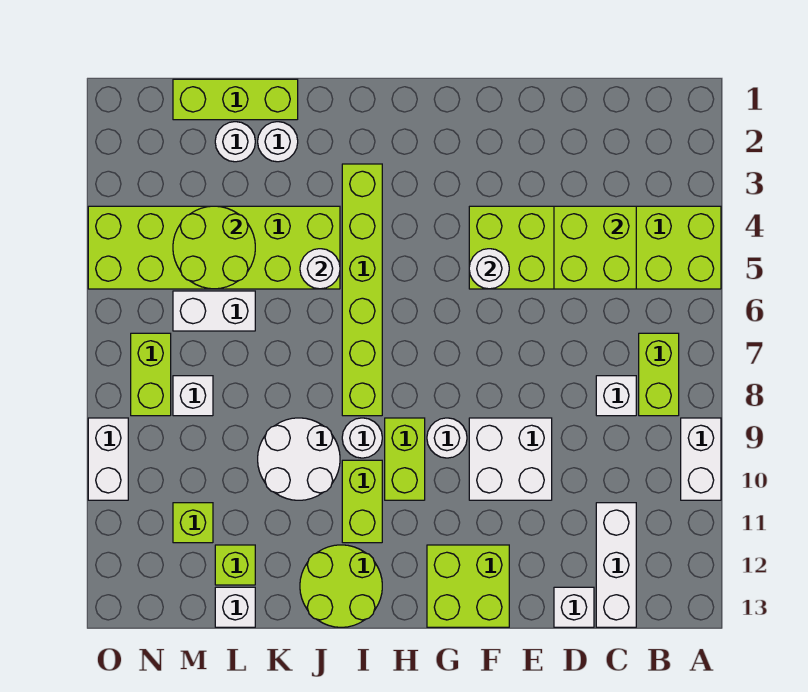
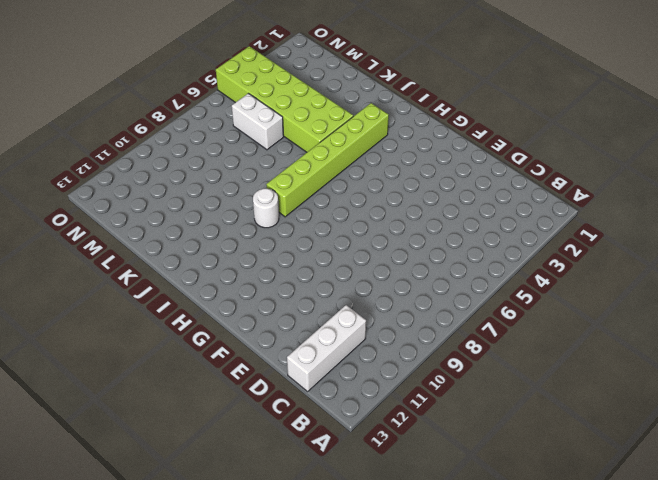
none -> lime 2x6 brick [469,206,721,289]
none -> white 1x2 brick [681,418,721,500]
none -> lime 1x2 brick [639,333,679,416]
none -> white 1x1 brick [596,376,636,416]

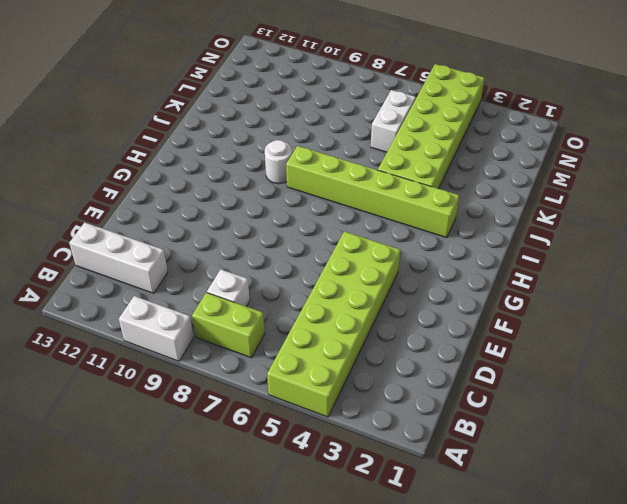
none -> white 1x1 brick [554,587,594,627]
none -> white 2x2 brick [469,418,552,500]
none -> lime 2x2 brick [427,545,509,627]
none -> white 1x1 round brick [427,418,467,458]

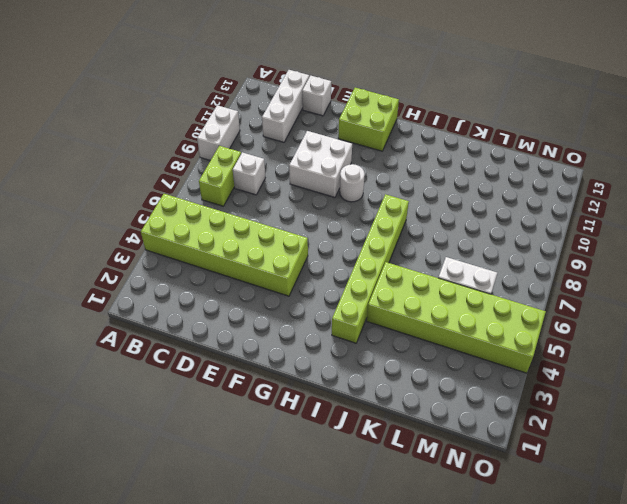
none -> lime 1x2 brick [385,418,425,500]
none -> white 1x1 round brick [342,418,382,458]
none -> lime 1x2 brick [342,460,382,543]
none -> lime 2x2 round brick [300,545,382,627]

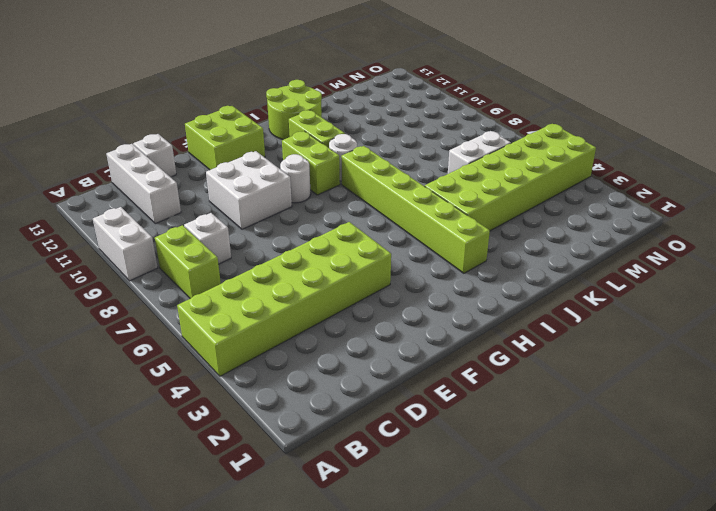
none -> white 2x2 round brick [258,418,340,500]
none -> lime 1x3 brick [173,79,298,120]
none -> white 1x1 round brick [258,122,298,162]
none -> white 1x1 round brick [215,122,255,162]

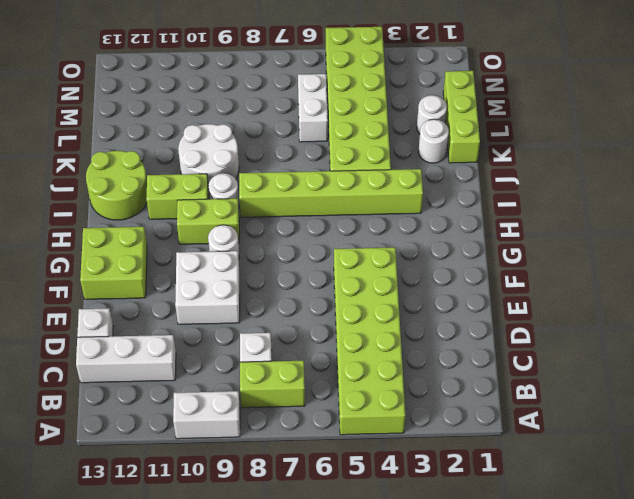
none -> lime 1x1 brick [215,545,255,585]
none -> white 1x1 brick [215,587,255,627]
none -> white 1x1 brick [173,376,213,416]
none -> lime 1x1 brick [173,503,213,543]

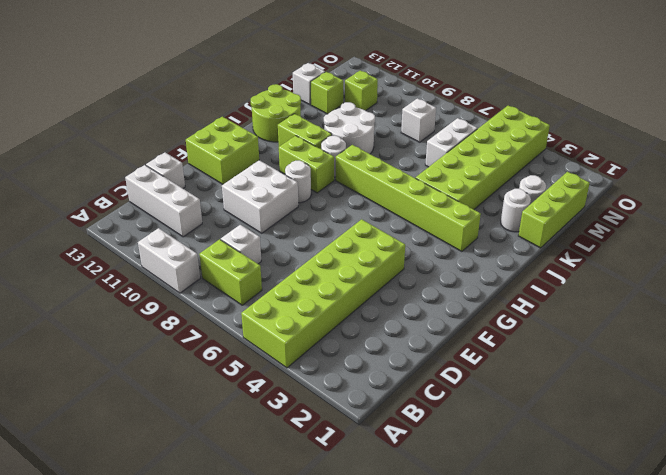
none -> lime 1x2 brick [131,333,171,416]
none -> white 1x2 brick [88,418,128,500]
none -> lime 2x2 brick [554,206,636,289]
none -> white 1x1 round brick [469,249,509,289]

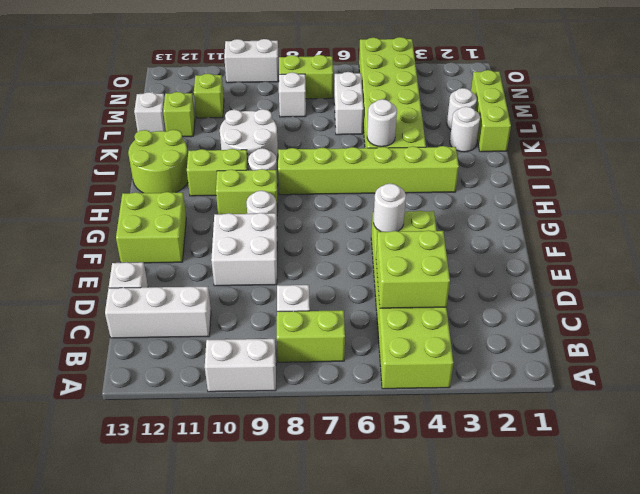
none -> lime 2x2 round brick [173,206,255,289]

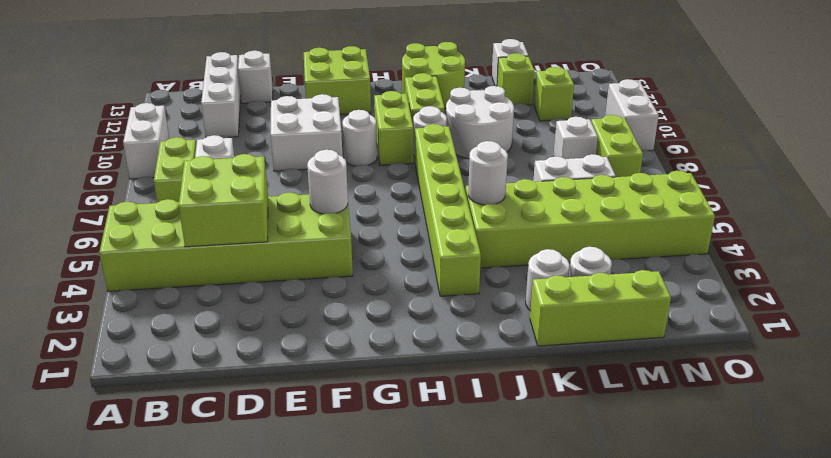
none -> lime 2x2 round brick [173,206,255,289]

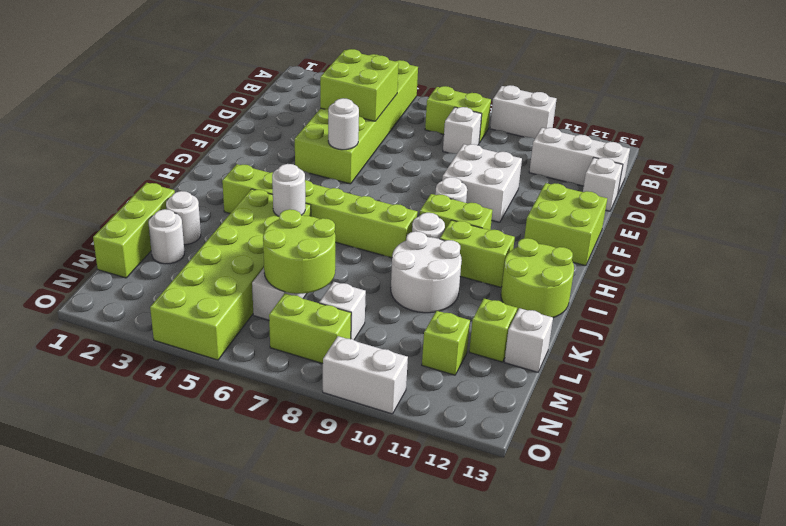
lime 2x2 round brick [263,209,335,294] -> lime 2x2 round brick moved to [173,206,255,289]

